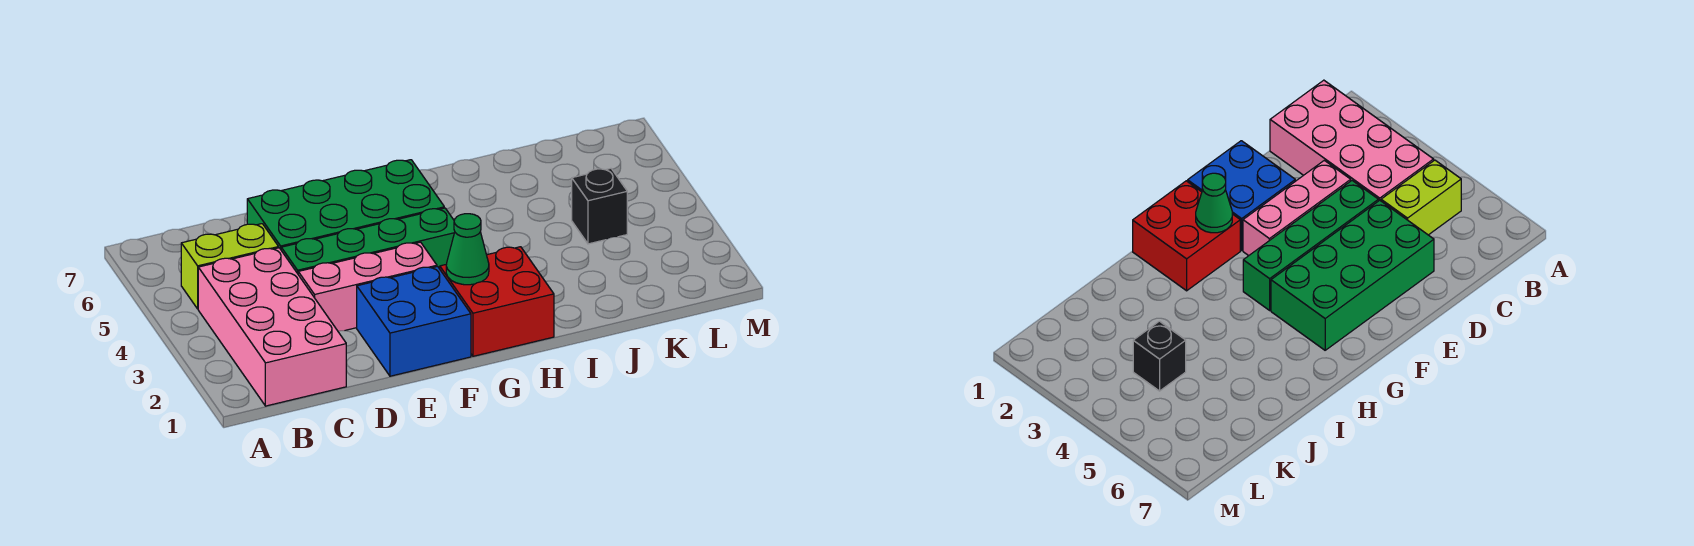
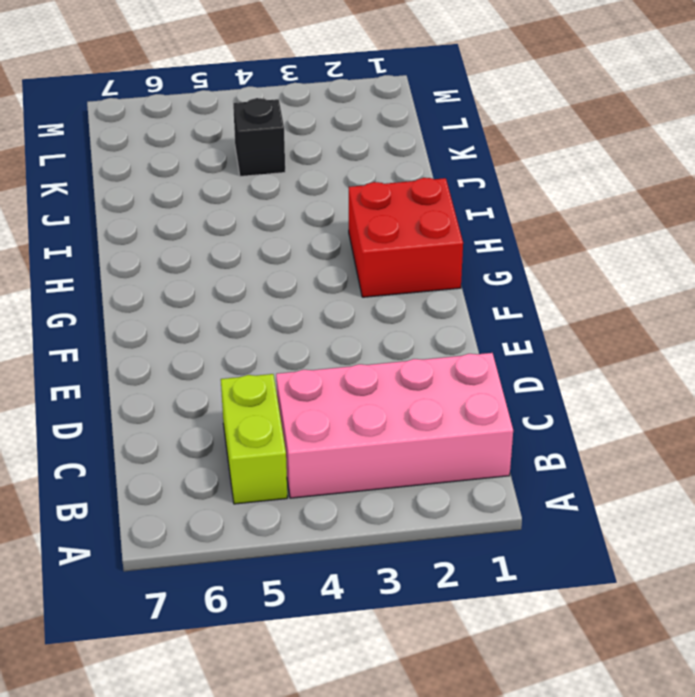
none -> pink 1x3 brick [298,242,437,331]
none -> green 1x4 brick [281,208,455,273]

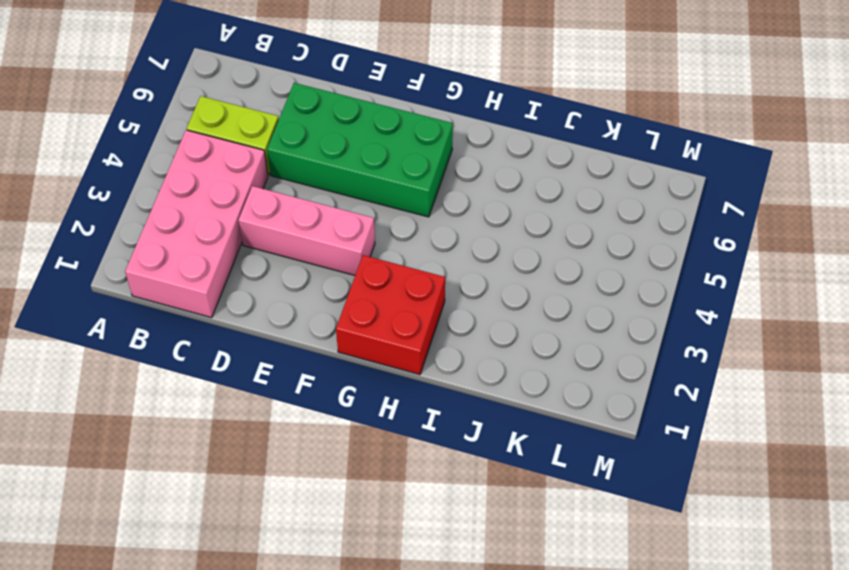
none -> green 1x4 brick [281,208,455,273]
none -> blue 2x2 brick [357,267,471,376]

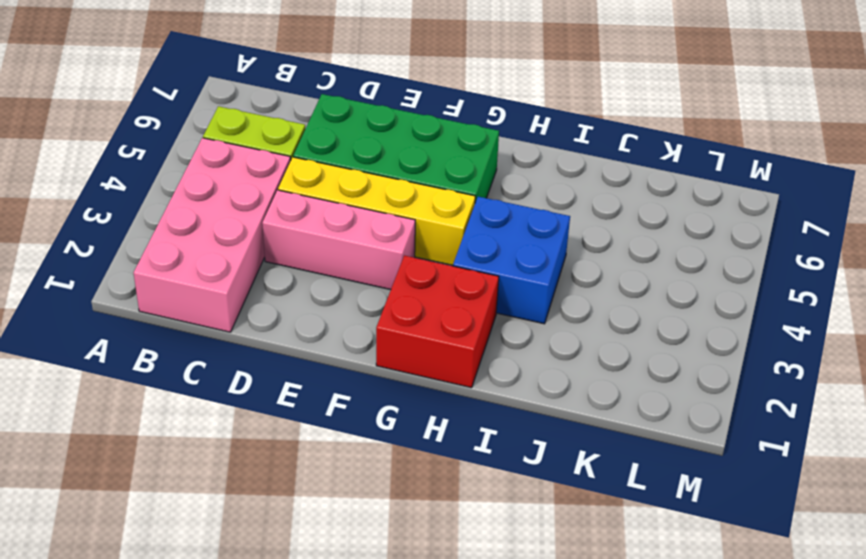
yellow 1x4 brick [278,157,475,265] -> green 1x4 brick [281,208,455,273]
blue 2x2 brick [453,197,570,324] -> blue 2x2 brick moved to [357,267,471,376]
none -> black 1x1 brick [572,168,627,244]
none -> green 1x1 cone [446,214,489,285]

